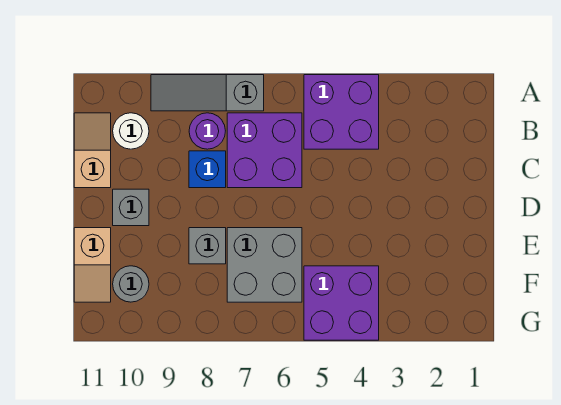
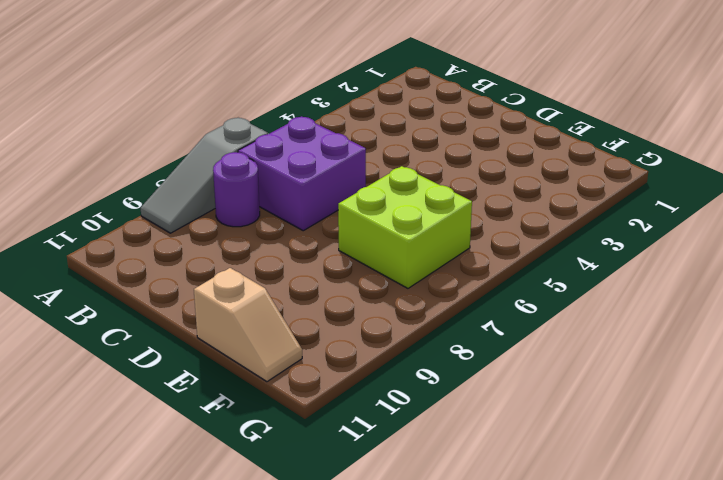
lime 2x2 brick [338,166,472,288] -> grey 2x2 brick [227,228,302,302]
none -> purple 2x2 brick [304,75,379,149]
none -> white 1x1 round brick [113,113,149,149]
none -> tan 1x2 slope [74,113,111,188]

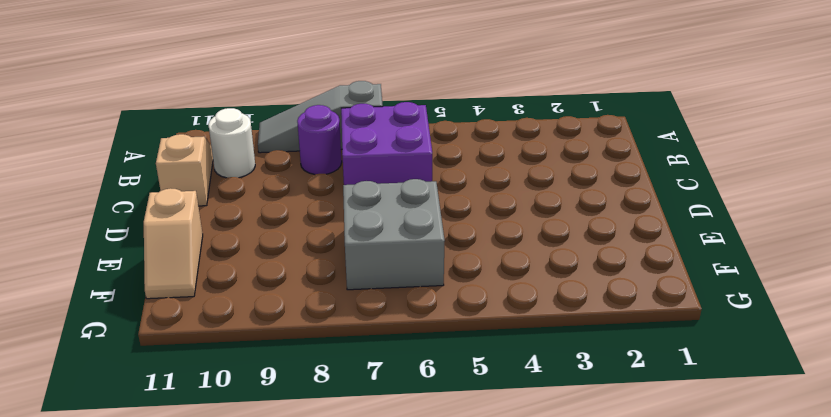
none -> purple 2x2 brick [304,75,379,149]
none -> blue 1x1 brick [189,151,226,188]
none -> grey 1x1 brick [113,189,149,226]

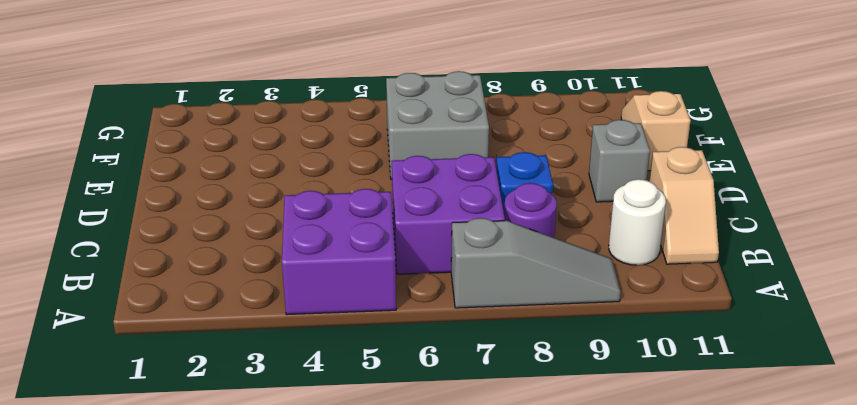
none -> grey 1x1 brick [189,228,226,264]
none -> purple 2x2 brick [304,266,379,340]
none -> grey 1x1 round brick [113,266,149,302]

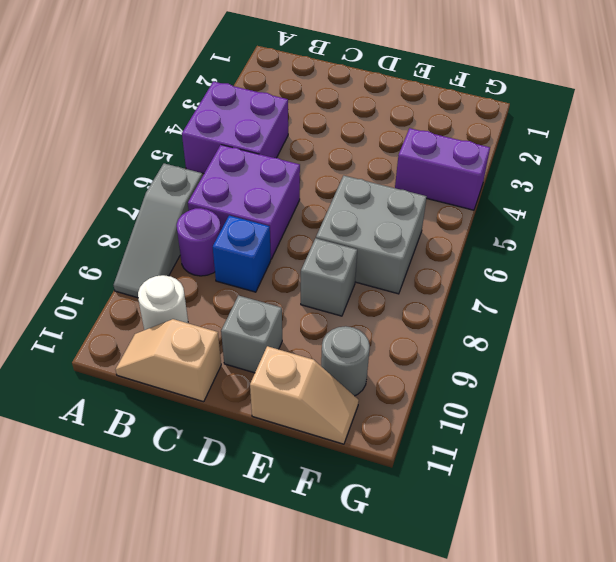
purple 1x2 brick [395,128,490,210] -> purple 2x2 brick [304,266,379,340]

